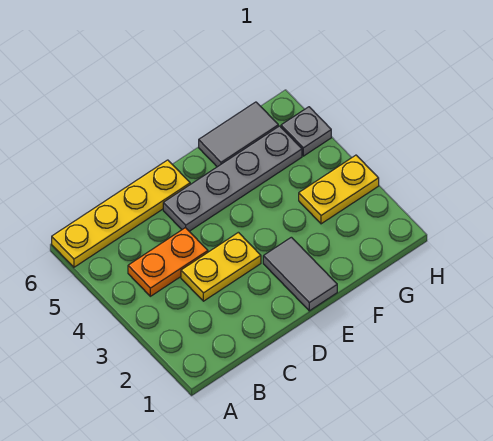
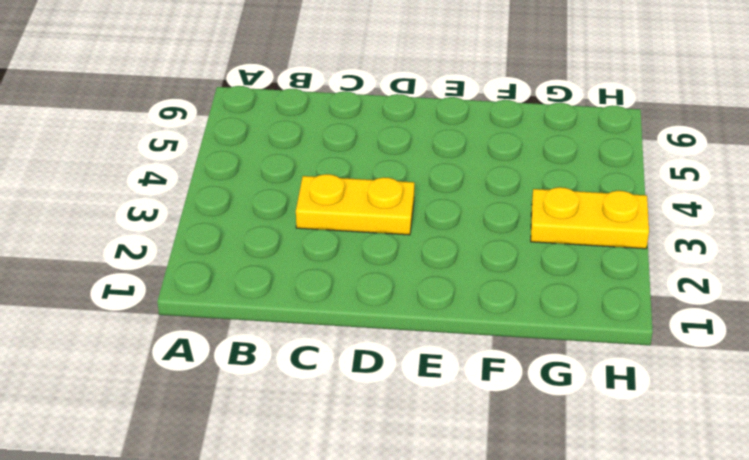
none -> yellow 1x4 plate [52,160,190,267]
none -> orange 1x2 plate [128,228,208,296]

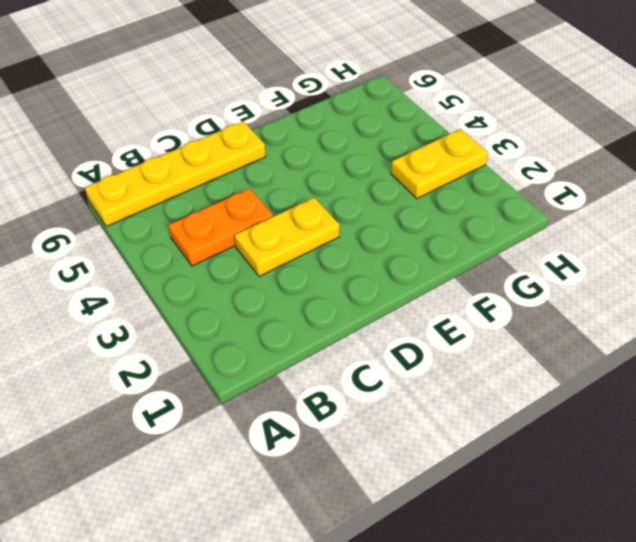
none -> grey 1x4 plate [163,126,302,231]
none -> grey 1x2 tile [263,237,337,311]

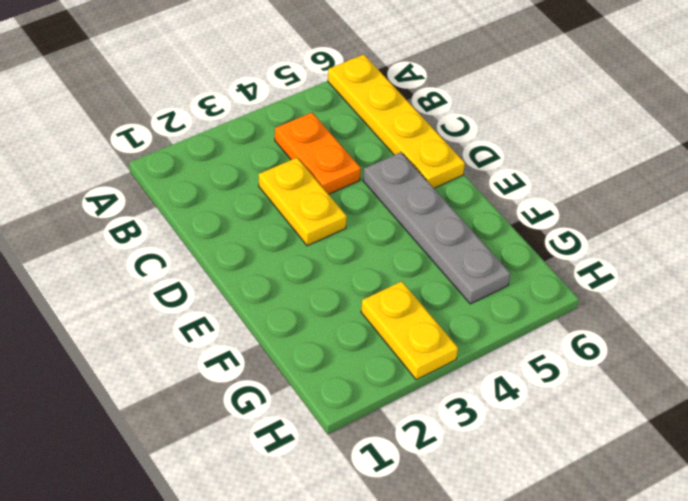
none -> grey 1x2 tile [263,237,337,311]
none -> grey 1x2 tile [199,102,278,167]

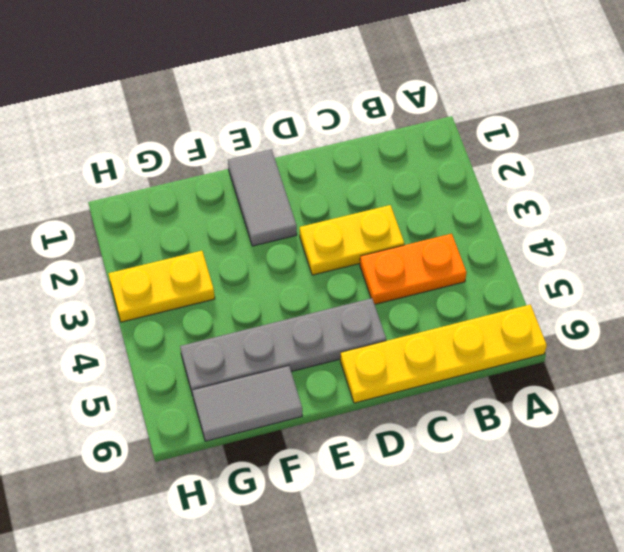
none -> grey 1x1 plate [281,107,331,156]

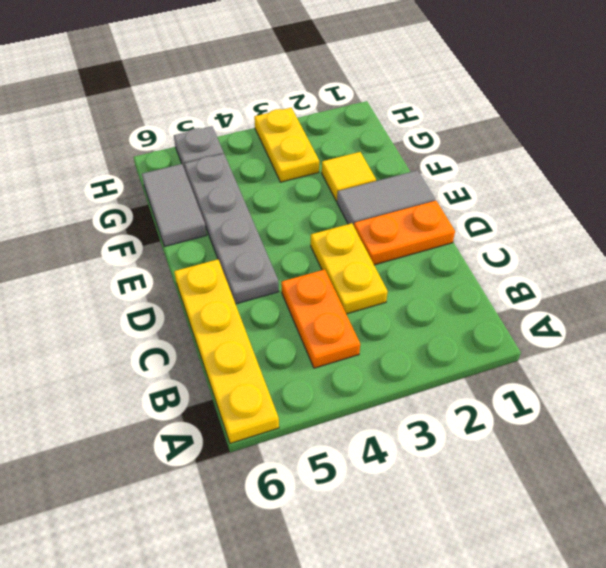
orange 1x2 plate [354,201,455,265] -> none
yellow 1x1 tile [322,152,376,201] -> none

